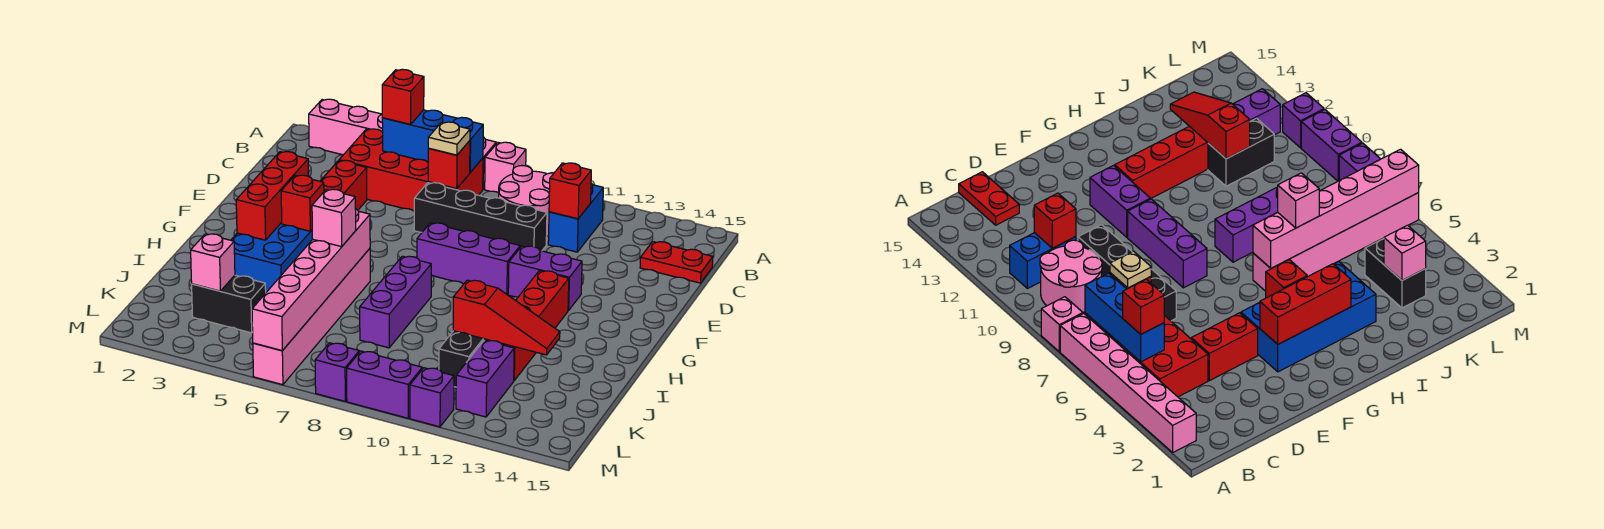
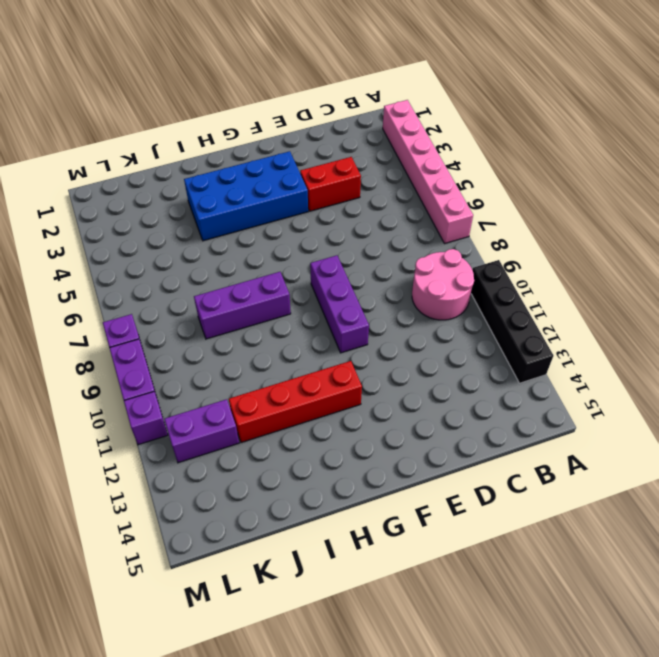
black 1x4 brick [471,260,553,383] -> black 1x4 brick moved to [414,183,547,251]
none -> pink 1x1 brick [485,142,526,193]
none -> red 2x4 brick [339,129,483,211]
none -> blue 1x2 brick [548,183,603,252]
none -> red 1x2 plate [640,242,713,283]

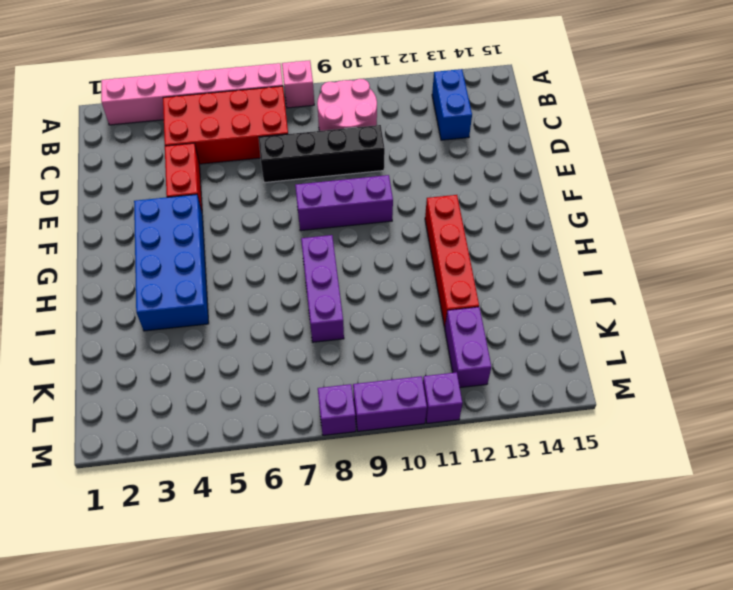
blue 1x2 brick [432,69,472,140] -> blue 1x2 brick moved to [548,183,603,252]
none -> red 1x2 plate [640,242,713,283]
none -> purple 1x2 brick [508,246,582,311]
none -> pink 1x6 brick [253,249,370,385]
none -> black 1x2 brick [439,331,485,387]

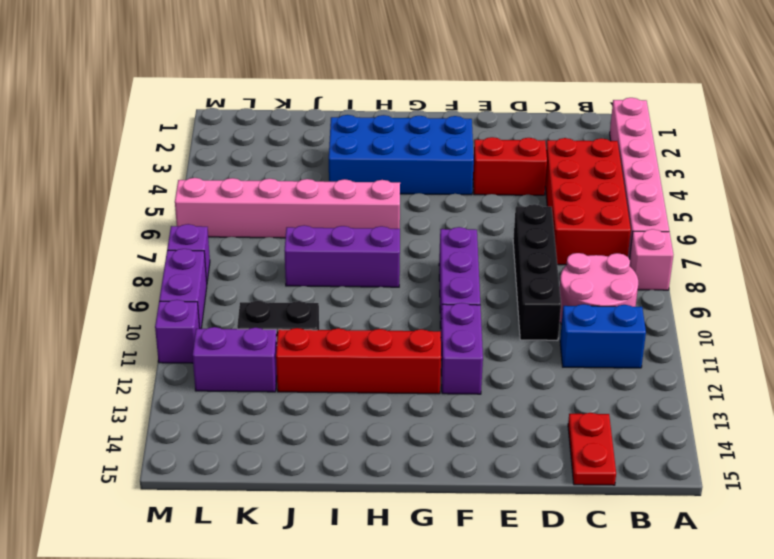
none -> black 1x2 brick [192,275,266,333]
none -> blue 1x3 brick [382,110,483,172]
none -> red 1x1 brick [428,141,470,189]
none -> red 1x1 brick [549,163,591,219]

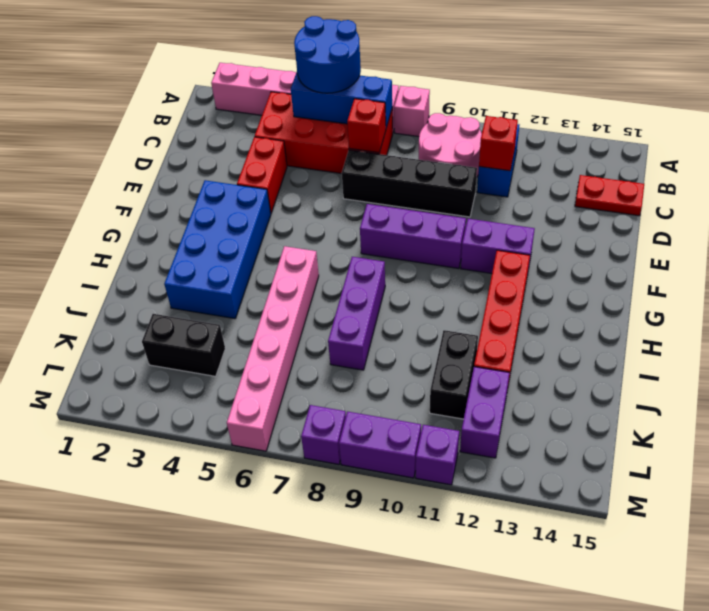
blue 2x2 round brick [294,16,361,93] -> red 1x1 brick [382,69,424,125]
none -> red 1x3 brick [236,152,308,240]
none -> red 1x1 brick [281,175,324,231]
none -> pink 1x6 brick [252,209,370,351]
none -> red 1x3 slope [453,280,560,355]

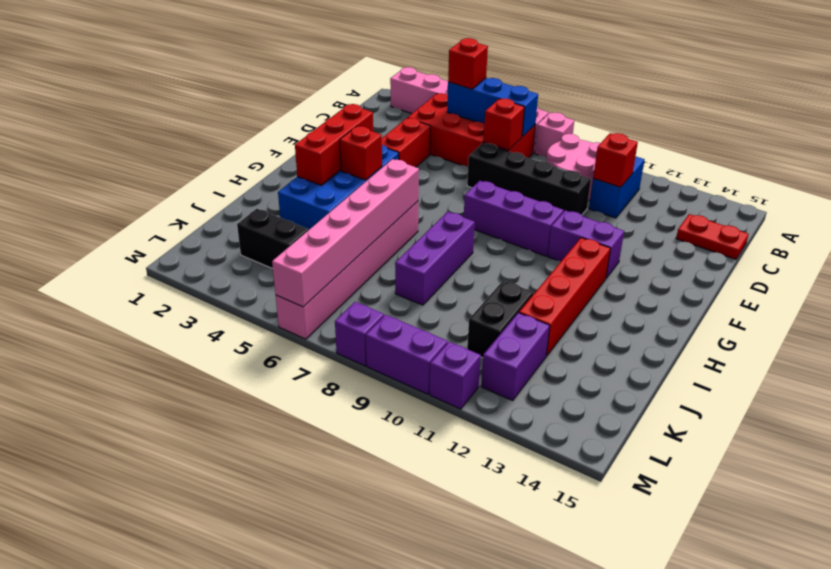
none -> red 1x3 slope [453,280,560,355]
none -> pink 1x1 brick [191,234,235,291]
none -> tan 1x1 plate [428,122,470,155]
none -> pink 1x1 brick [312,189,356,247]

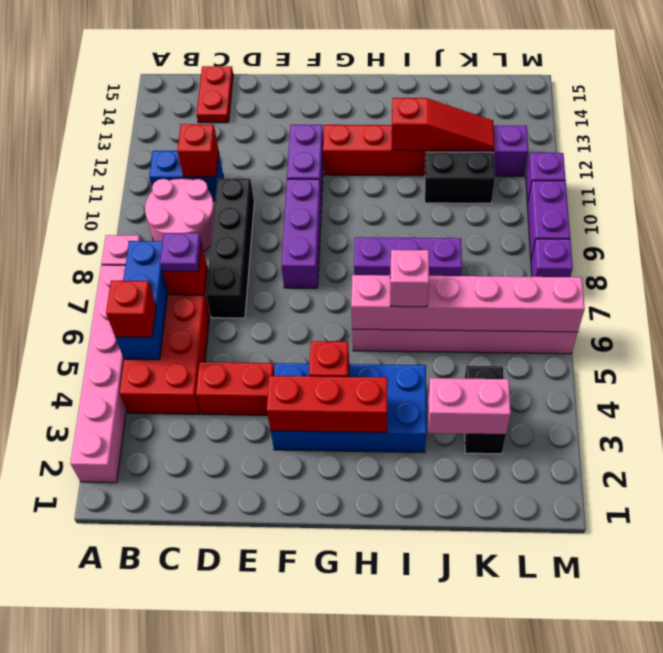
purple 1x1 plate [160,233,201,272] -> tan 1x1 plate [428,122,470,155]
red 1x3 slope [392,98,494,151] -> red 1x3 slope turned to [453,280,560,355]
pink 1x2 brick [428,378,511,434] -> pink 1x1 brick [191,234,235,291]

